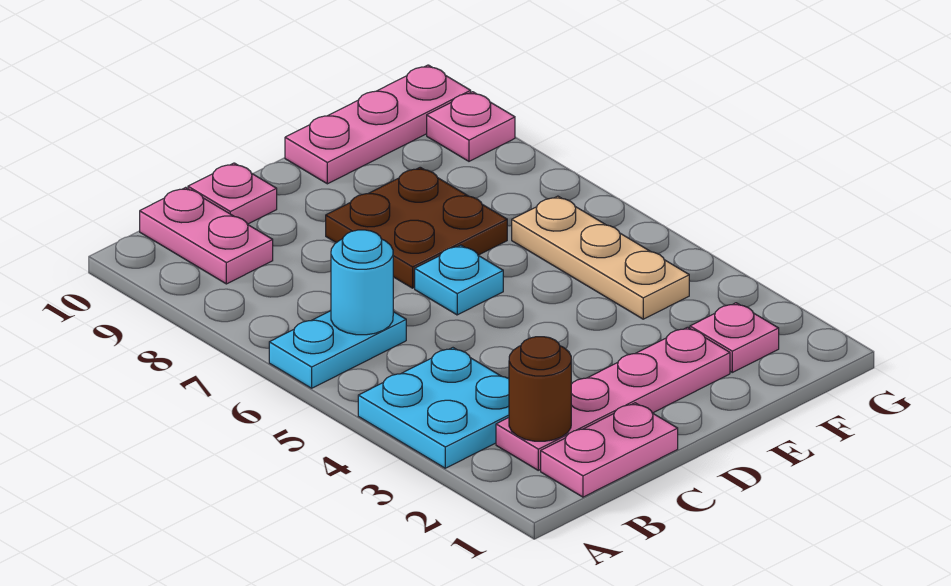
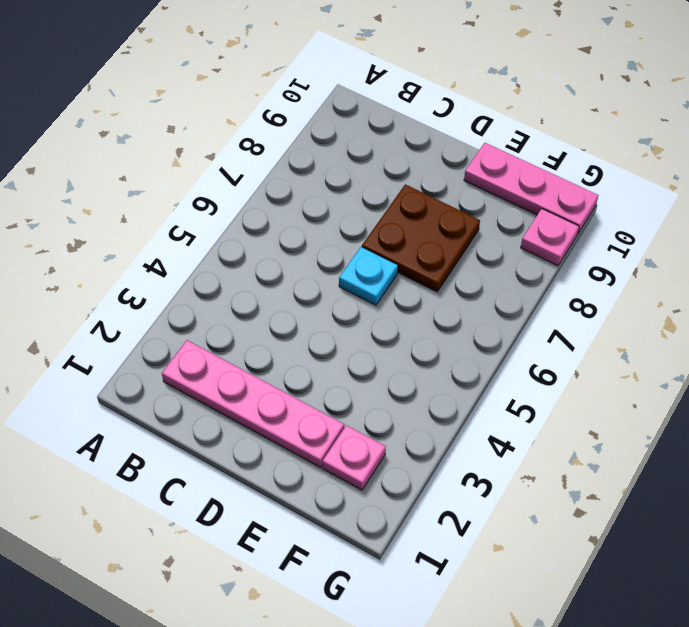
none -> cyan 2x2 plate [358,348,509,468]
none -> cyan 1x2 plate [269,311,406,388]
none -> pink 1x2 plate [541,403,678,497]

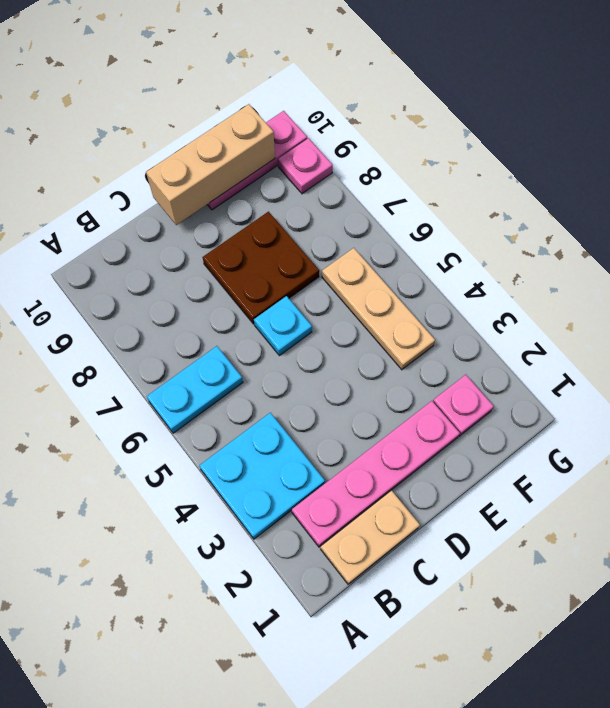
tan 1x2 plate [320,490,420,584] -> pink 1x2 plate [541,403,678,497]
tan 1x3 brick [146,104,275,225] -> none
none -> pink 1x2 plate [140,187,273,284]
none -> pink 1x1 plate [188,163,277,224]
none -> brown 1x1 round brick [509,337,571,441]

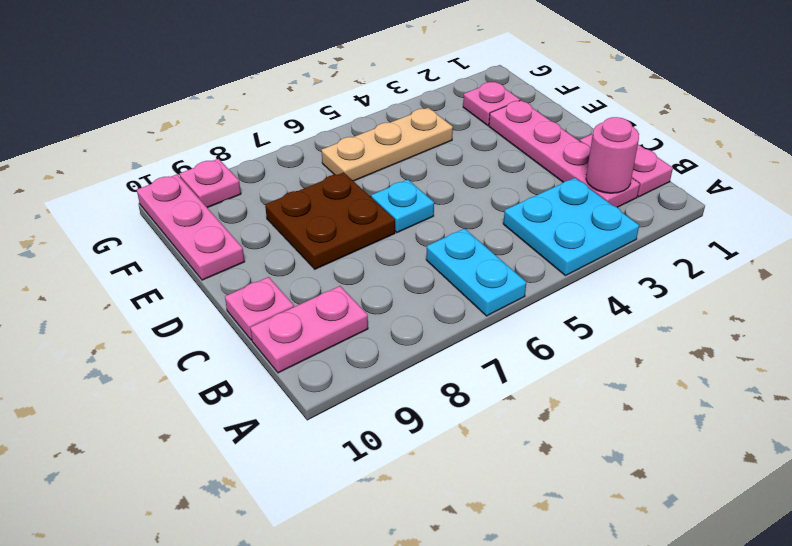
pink 1x1 round brick [586,117,639,193] -> brown 1x1 round brick [509,337,571,441]
none -> cyan 1x1 round brick [331,230,393,335]

